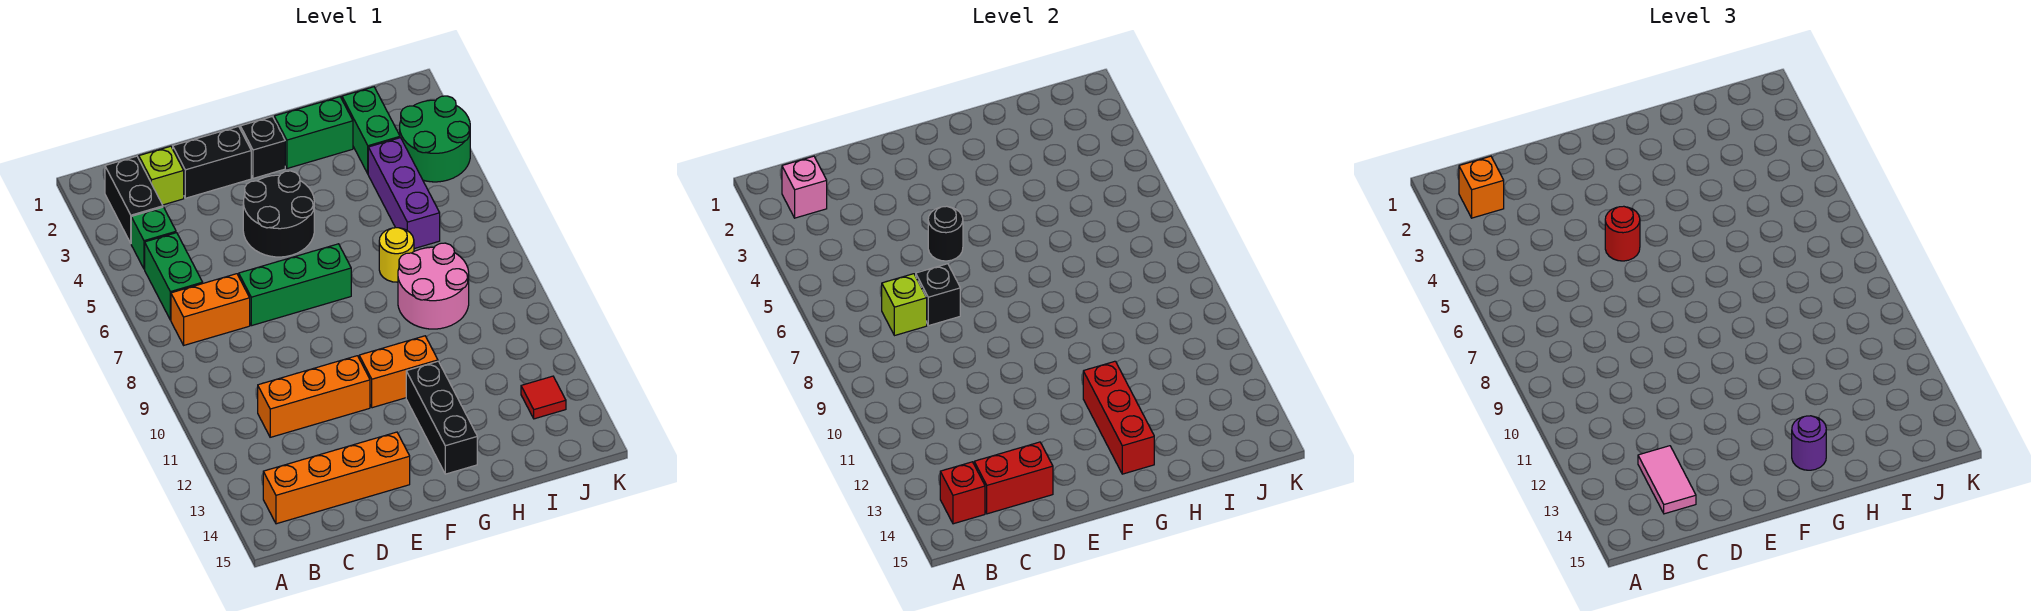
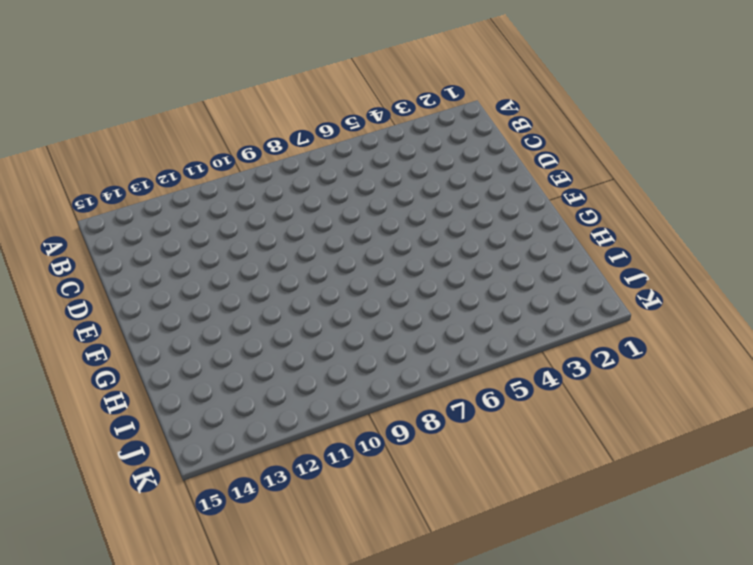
none -> black 1x2 brick [105,156,163,243]
none -> green 1x1 brick [131,207,176,269]
none -> green 1x2 brick [145,233,203,320]
none -> orange 1x2 brick [171,274,250,345]

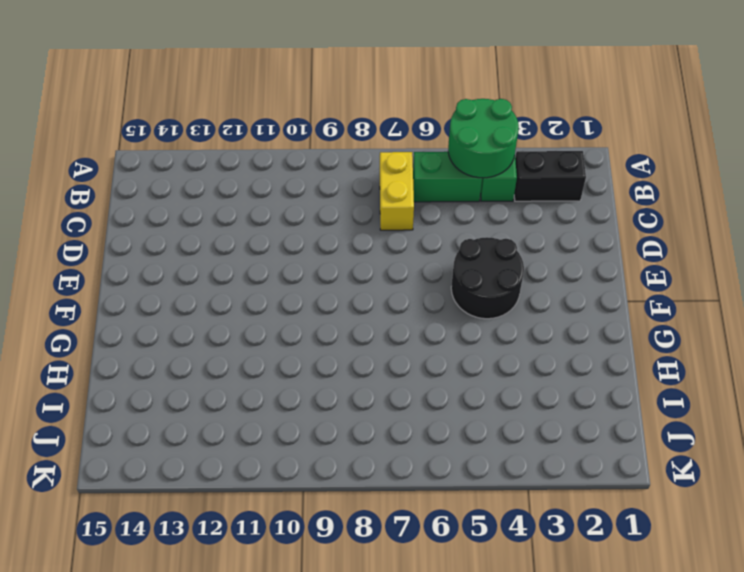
green 2x2 round brick [448,99,519,178] -> green 2x2 round brick moved to [400,96,470,182]
yellow 1x2 brick [380,152,414,230] -> orange 1x2 brick [171,274,250,345]
none -> orange 1x4 brick [263,432,410,524]
none -> lime 1x1 brick [139,146,184,205]
none -> orange 1x3 brick [258,356,370,437]
none -> black 1x2 brick [173,126,251,198]

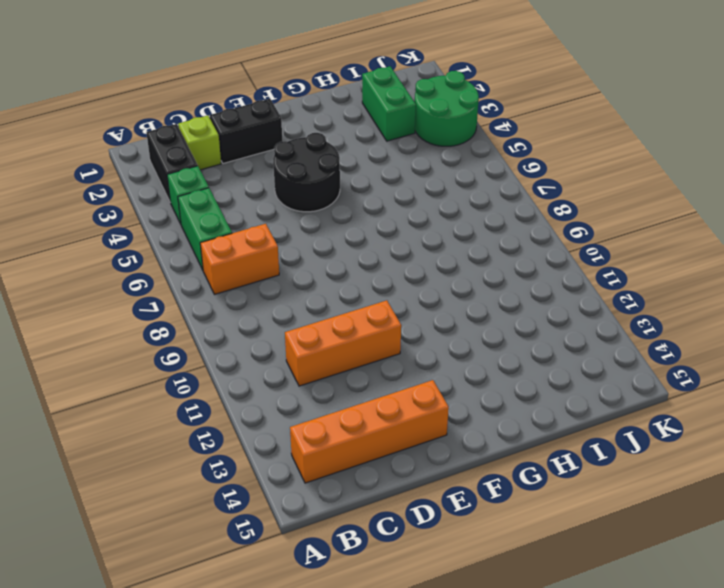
none -> green 1x3 brick [239,244,351,326]
none -> black 1x1 brick [240,117,285,178]
none -> orange 1x2 brick [359,336,438,408]
none -> green 1x2 brick [274,97,353,168]

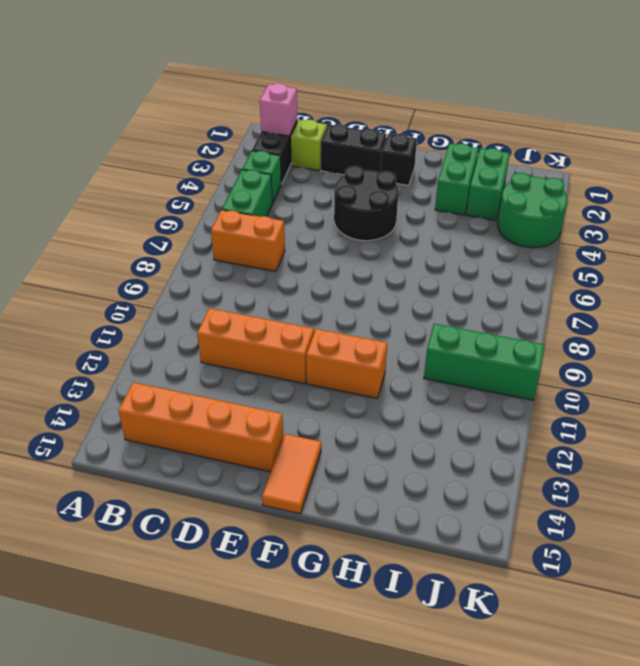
orange 1x2 tile [262,434,321,514] -> none
green 1x2 brick [435,143,479,215] -> green 1x2 brick turned to [274,97,353,168]
green 1x3 brick [424,324,544,400] -> green 1x3 brick moved to [239,244,351,326]
none -> black 1x3 brick [406,361,477,474]
none -> yellow 1x1 round brick [379,228,414,282]
none -> pink 2x2 round brick [398,243,469,329]
none -> purple 1x3 brick [368,138,440,249]

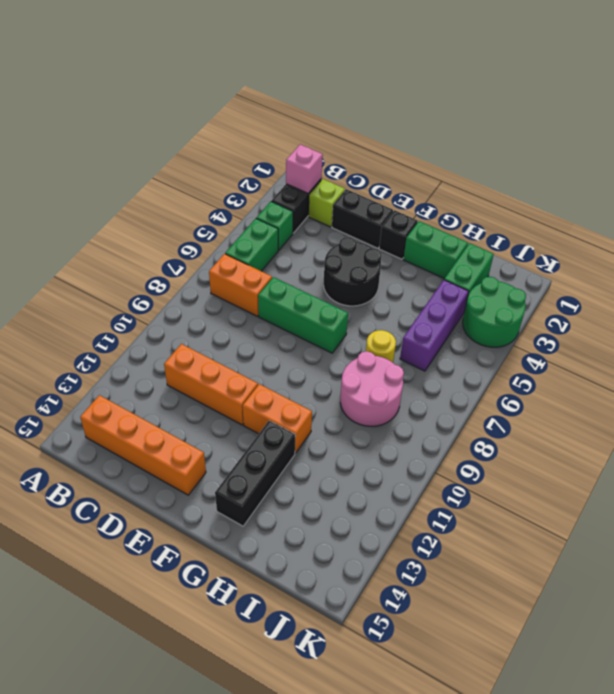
none -> red 1x1 tile [521,376,566,419]
none -> red 1x1 brick [940,462,985,524]
none -> lime 1x1 brick [882,274,927,336]
none -> red 1x2 brick [974,442,1053,514]

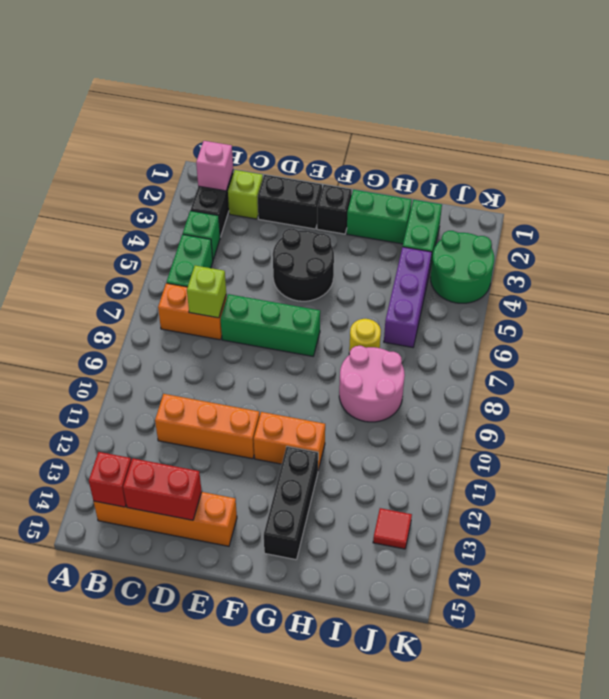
none -> black 1x1 brick [916,264,960,326]
none -> black 1x1 round brick [928,206,963,261]
none -> red 1x3 brick [1083,361,1154,474]
none -> orange 1x1 brick [1459,156,1504,218]

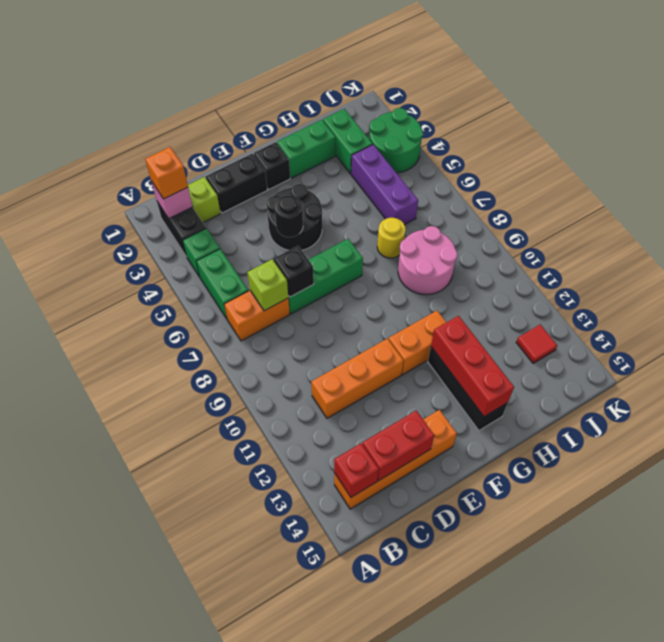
none -> pink 1x2 tile [1638,446,1696,514]
none -> red 1x1 round brick [1605,206,1640,261]
none -> purple 1x1 round brick [1792,416,1826,470]

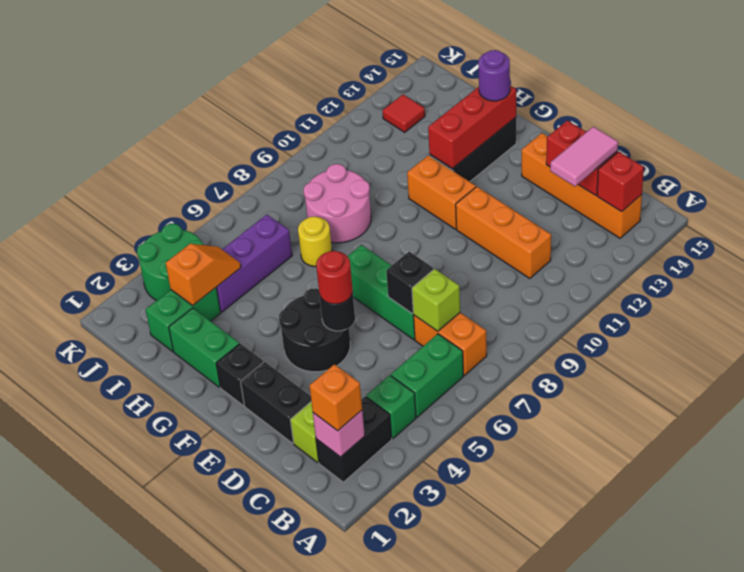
orange 1x2 slope [166,244,241,305] -> none

